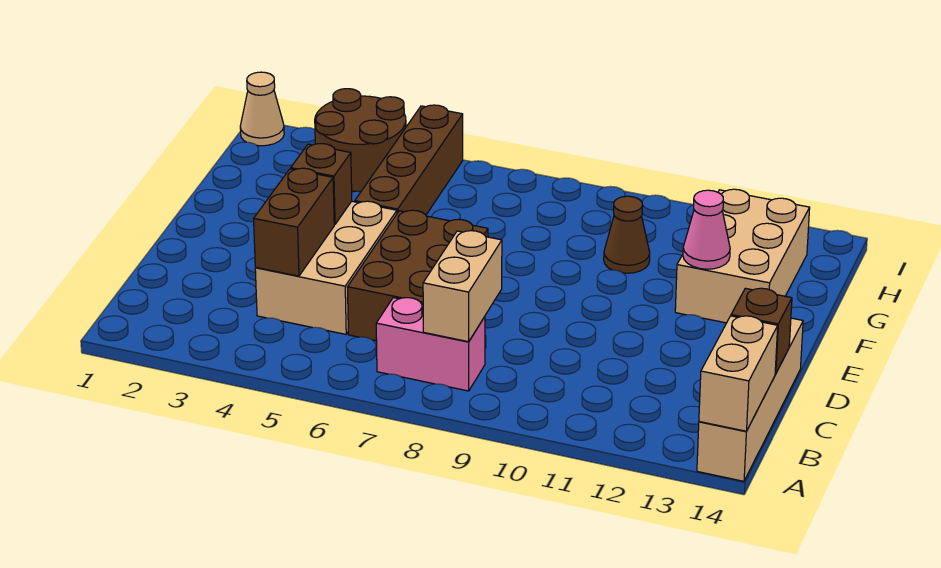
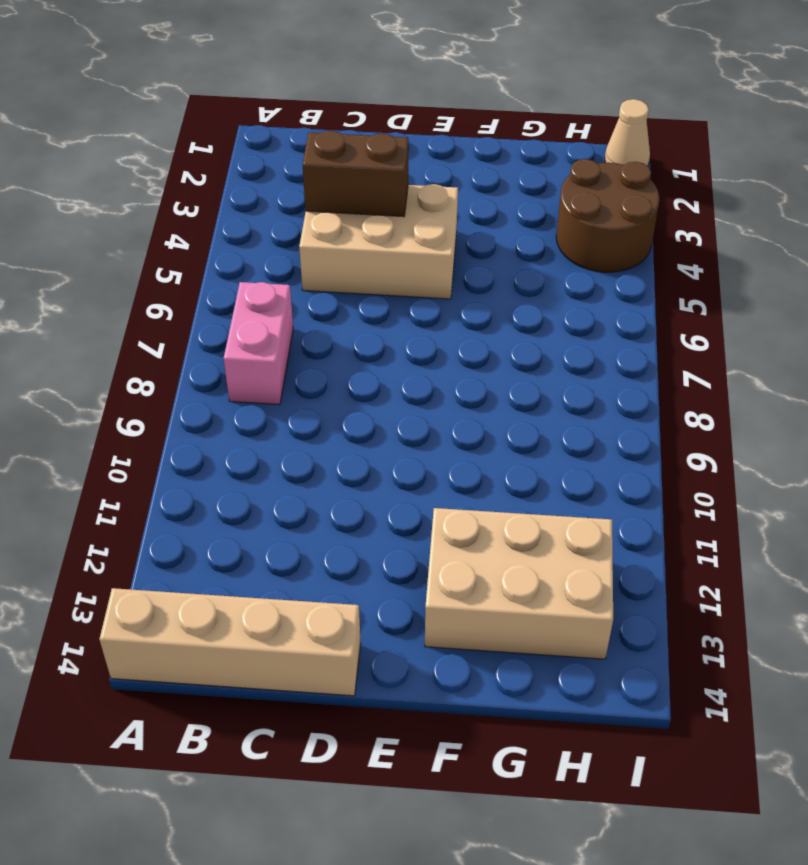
none -> brown 2x3 brick [347,210,488,341]
none -> brown 1x4 brick [355,105,463,215]
none -> brown 1x1 cone [604,196,650,273]

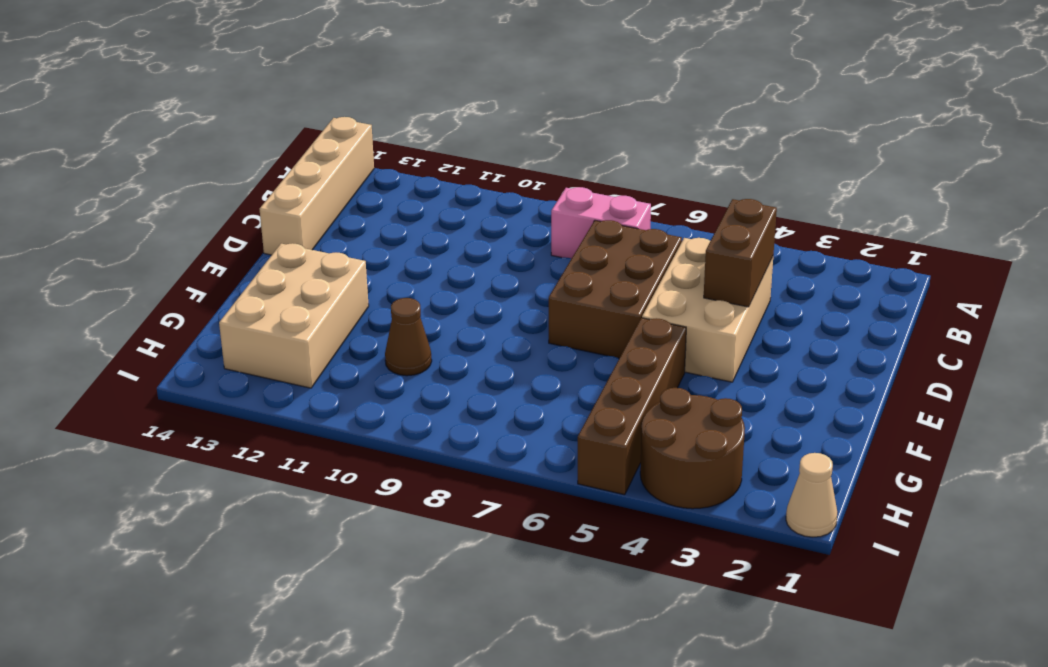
none -> tan 1x2 brick [699,316,778,431]
none -> tan 1x2 brick [423,231,502,342]
none -> brown 1x1 brick [731,288,792,374]

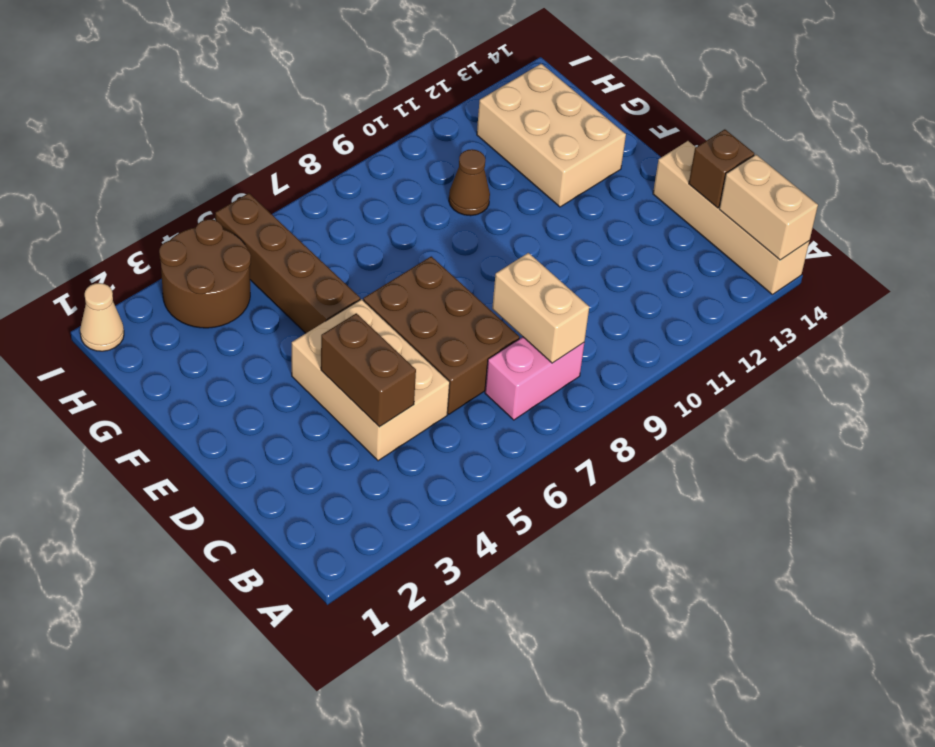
none -> brown 1x1 brick [291,144,352,225]
none -> pink 1x1 cone [683,190,730,269]

